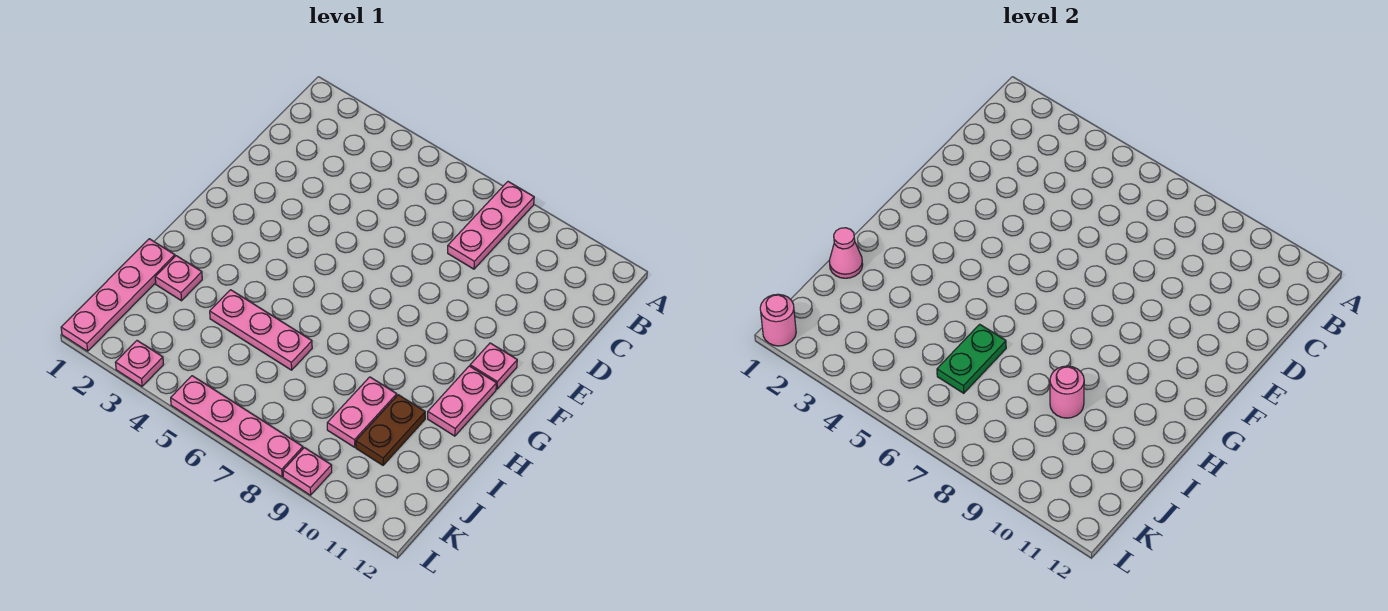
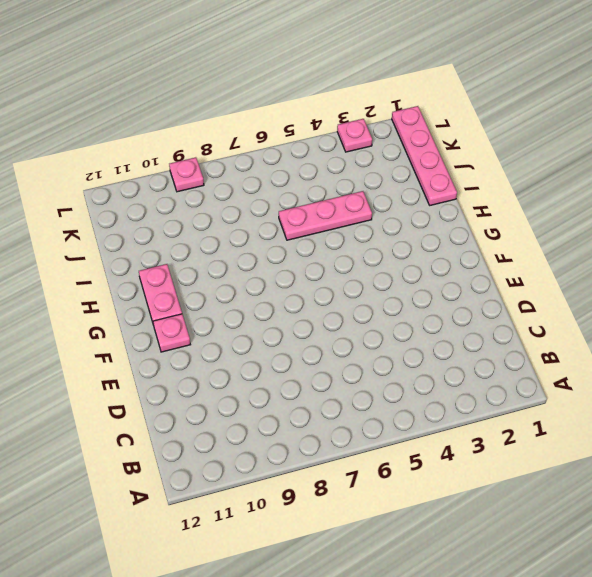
none -> pink 1x3 plate [448,182,534,269]
none -> pink 1x1 plate [155,256,202,301]
none -> pink 1x2 plate [327,377,397,447]

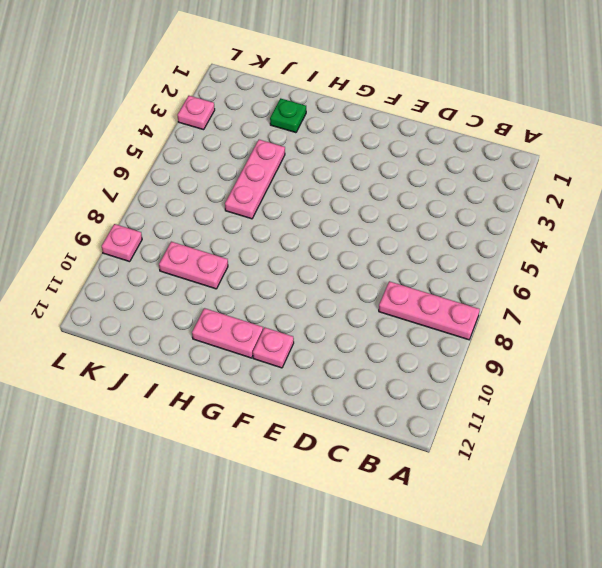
green 1x1 plate [270,98,306,133] -> pink 1x1 plate [155,256,202,301]
none -> pink 1x4 plate [61,239,175,351]
none -> brown 1x2 plate [356,395,425,465]
none -> pink 1x4 plate [171,376,303,477]

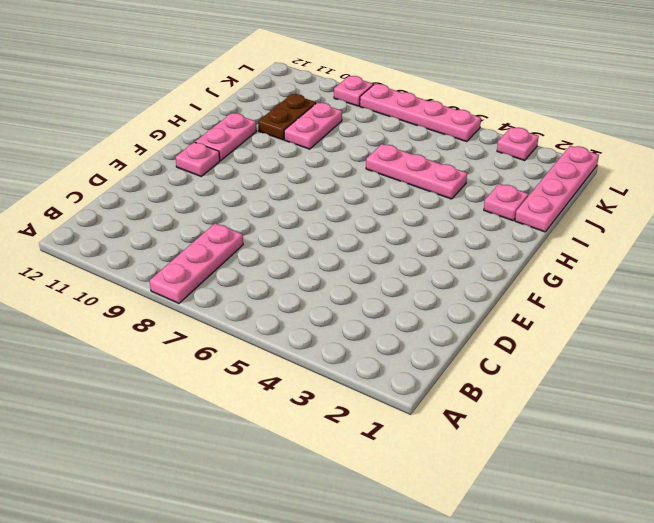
none -> pink 1x1 cone [829,228,863,278]
none -> green 1x2 plate [937,324,1006,393]
none -> pink 1x1 round brick [1050,366,1084,418]

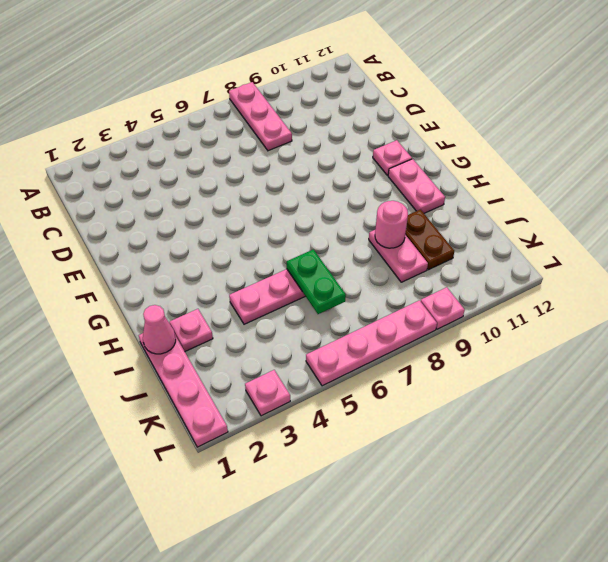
none -> pink 1x1 round brick [760,294,796,346]

